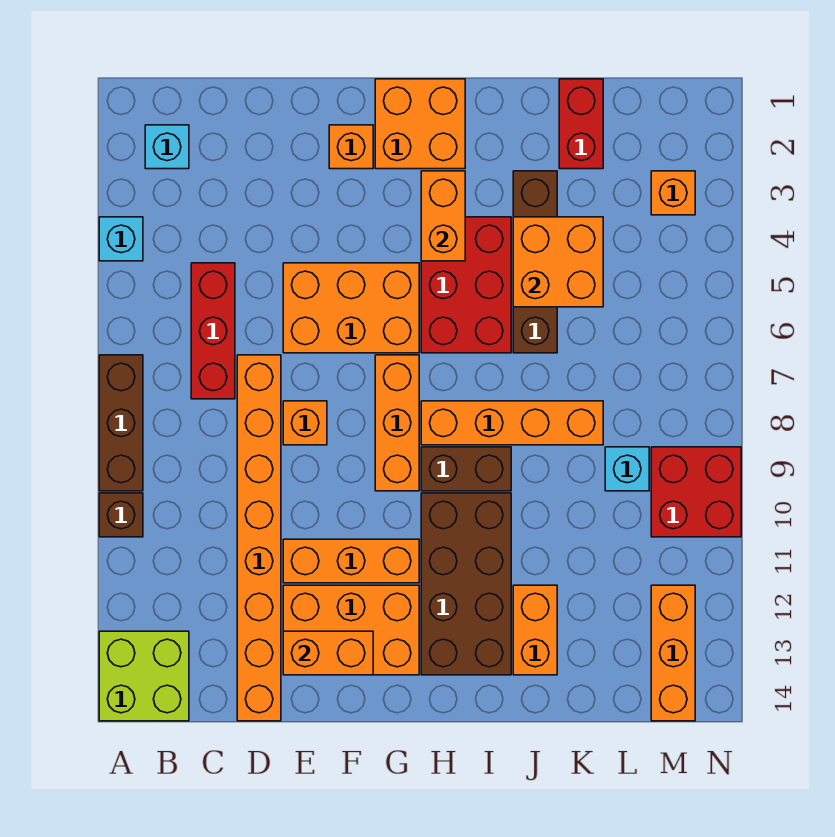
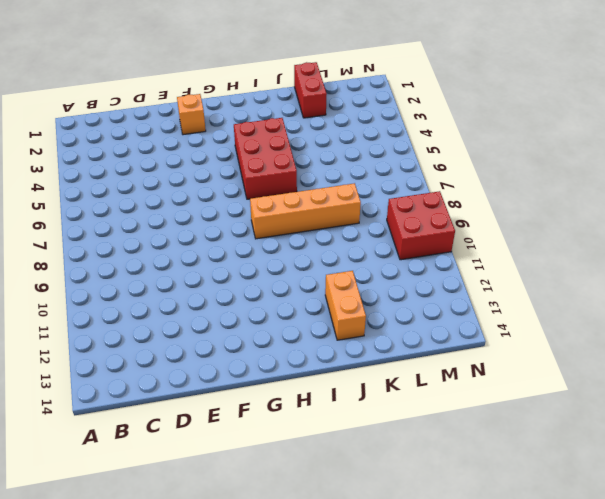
none -> cyan 1x1 brick [99,217,143,261]
none -> brown 1x3 brick [99,355,143,491]
none -> brown 1x1 brick [99,493,143,537]

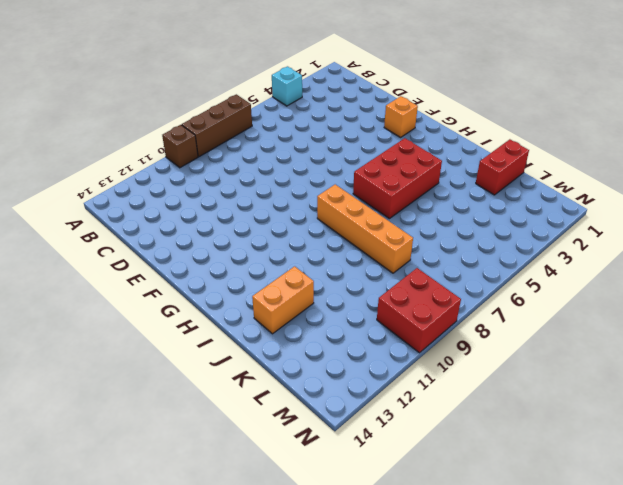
none -> lime 2x2 brick [99,631,189,721]
none -> cyan 1x1 brick [145,125,189,169]
none -> red 1x3 brick [191,263,235,399]

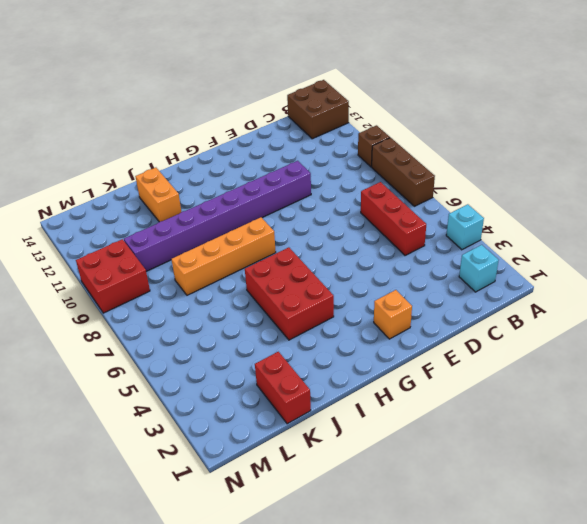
brown 2x2 brick [287,80,349,139] -> lime 2x2 brick [99,631,189,721]
purple 1x8 brick [124,161,311,271] -> brown 2x4 brick [421,493,511,675]
none -> orange 1x8 brick [237,355,281,721]
none -> orange 2x3 brick [283,263,419,353]
none -> orange 1x1 brick [283,401,327,445]

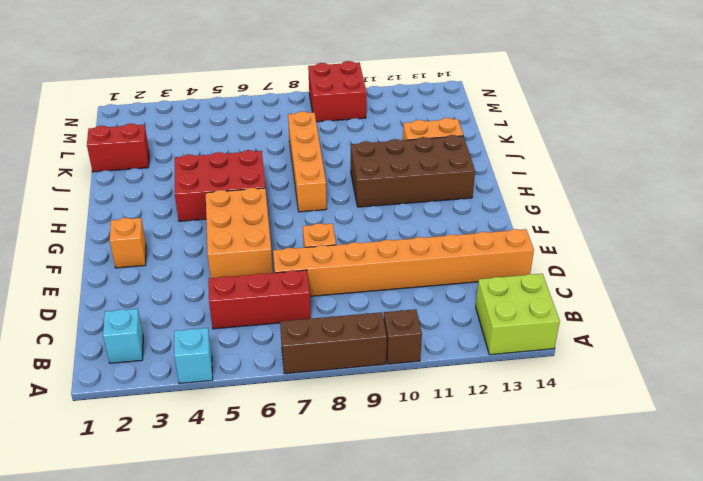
none -> orange 1x3 brick [283,539,419,583]
none -> orange 2x3 brick [283,585,419,675]
none -> orange 2x2 brick [375,79,465,169]

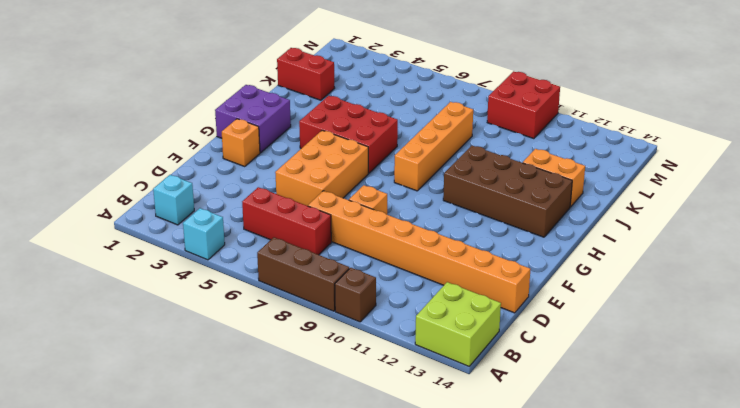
purple 2x2 brick [215,85,291,153] -> orange 2x2 brick [375,79,465,169]
none -> orange 1x3 brick [283,539,419,583]
none -> orange 2x3 brick [283,585,419,675]
none -> orange 1x3 brick [375,355,419,491]

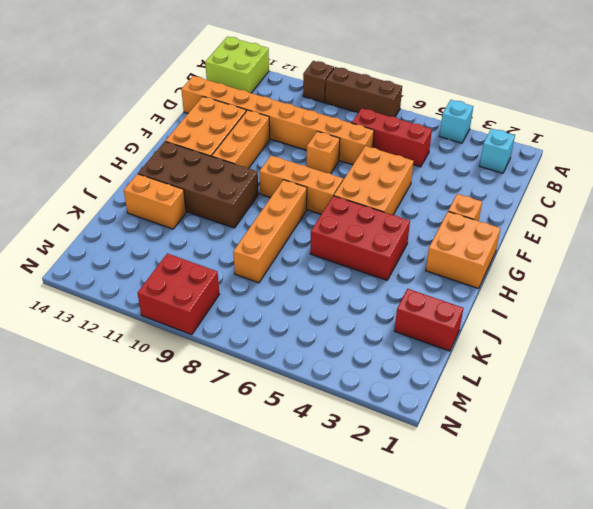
none -> brown 1x2 brick [421,447,511,491]
none -> brown 1x4 brick [513,171,557,353]
none -> cyan 1x1 brick [605,447,649,491]

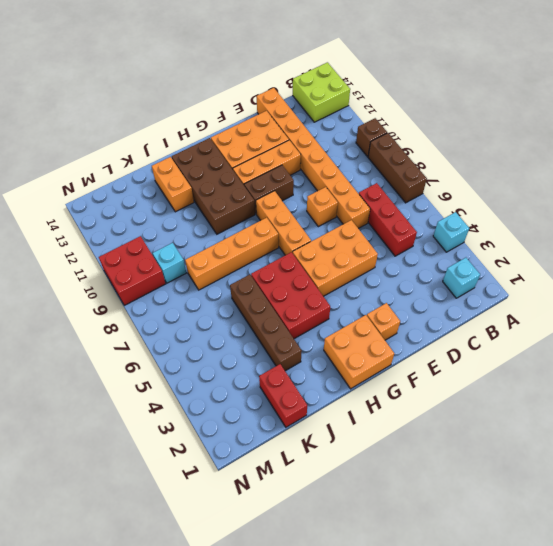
brown 1x2 brick [244,165,294,214] -> brown 1x2 brick moved to [421,447,511,491]
none -> orange 1x1 brick [651,171,695,215]
none -> orange 1x3 brick [651,585,695,721]
none -> orange 1x2 brick [283,631,373,675]

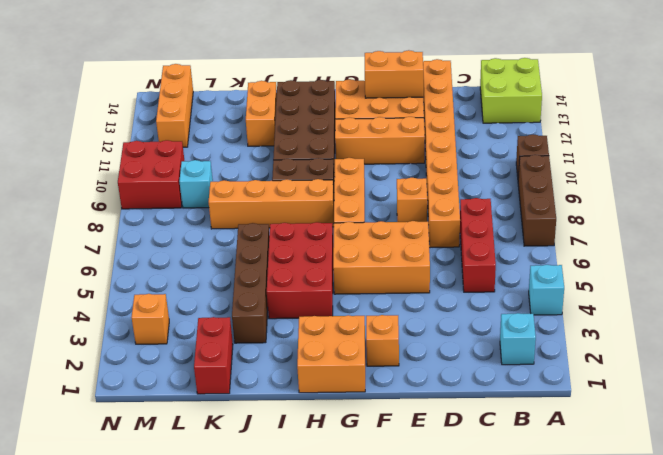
none -> orange 1x2 brick [421,171,465,261]
none -> orange 2x2 brick [513,217,603,307]

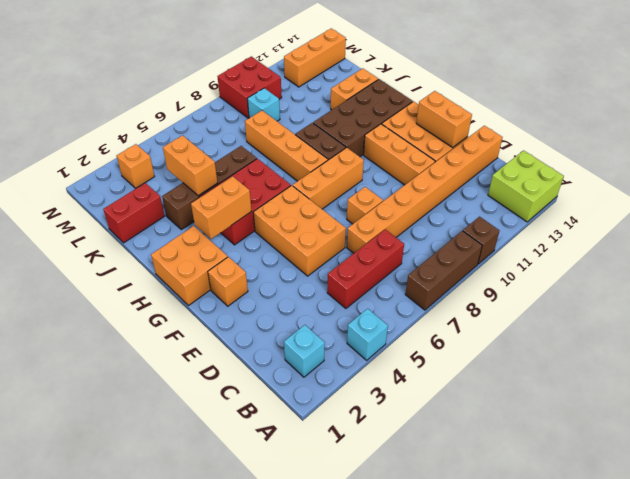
orange 1x2 brick [163,135,218,196] -> orange 2x2 brick [513,217,603,307]

